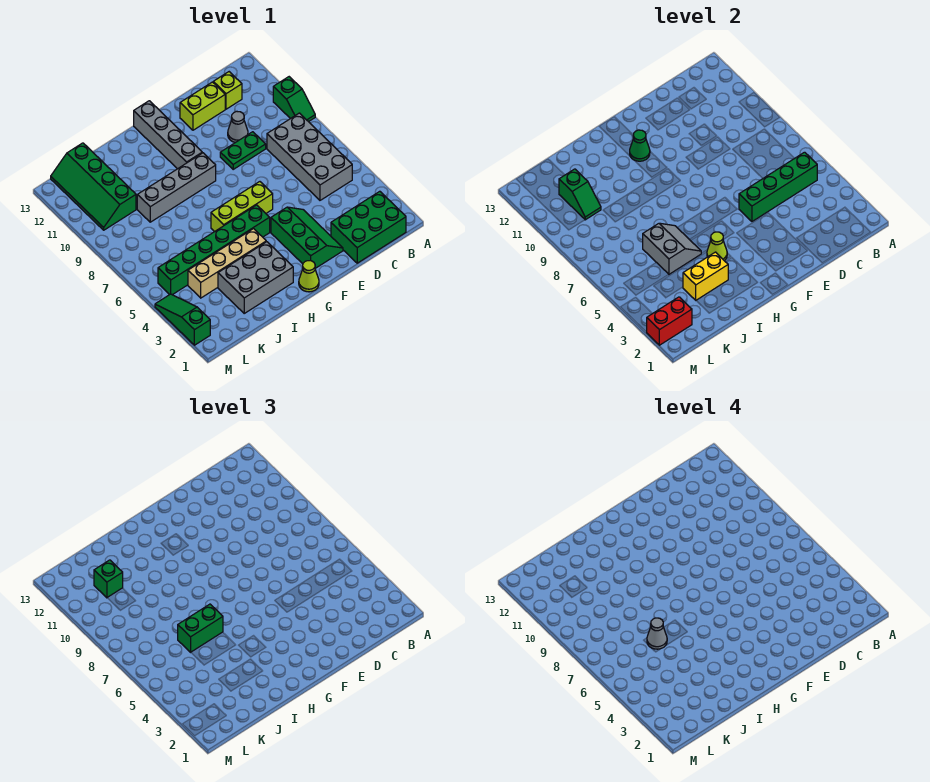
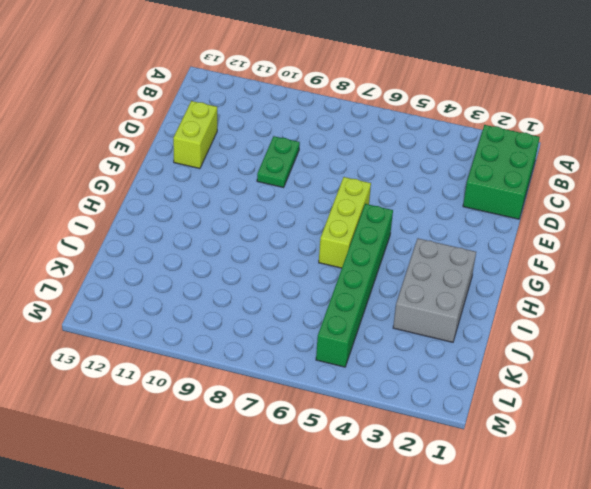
none -> green 1x2 slope [273,77,315,122]
none -> grey 2x4 brick [267,113,352,200]
none -> lime 1x1 brick [213,72,242,109]

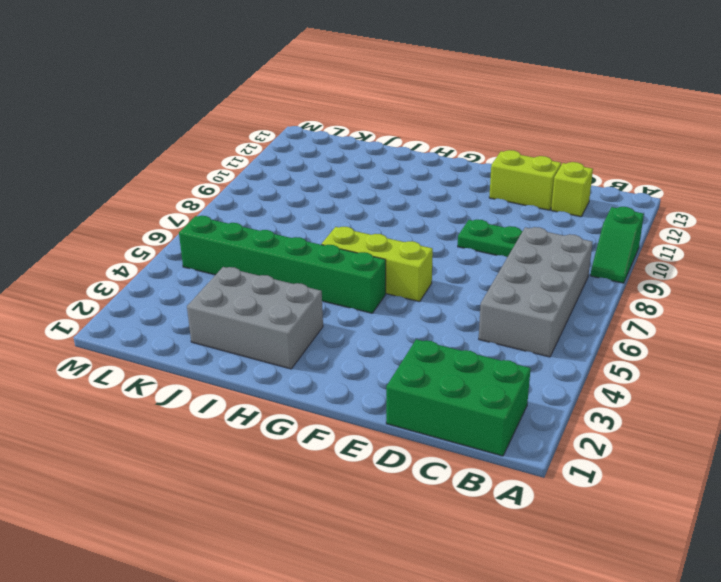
none -> grey 1x1 cone [228,112,248,143]
none -> green 2x3 slope [271,207,343,268]
none -> lime 1x1 cone [299,261,319,292]

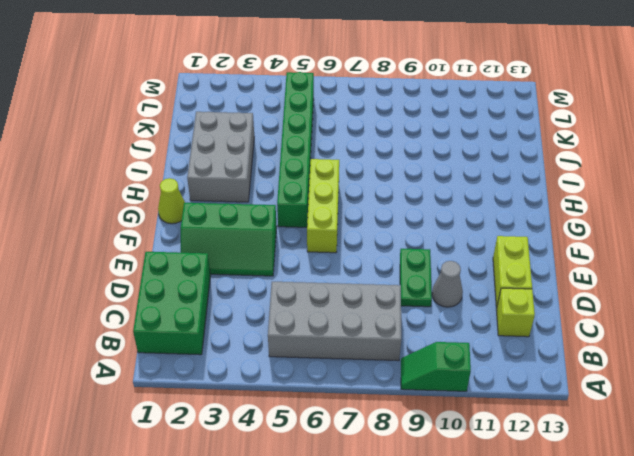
none -> grey 1x4 brick [137,153,216,222]
none -> grey 1x4 brick [134,101,202,169]
none -> tan 1x4 brick [188,229,266,298]

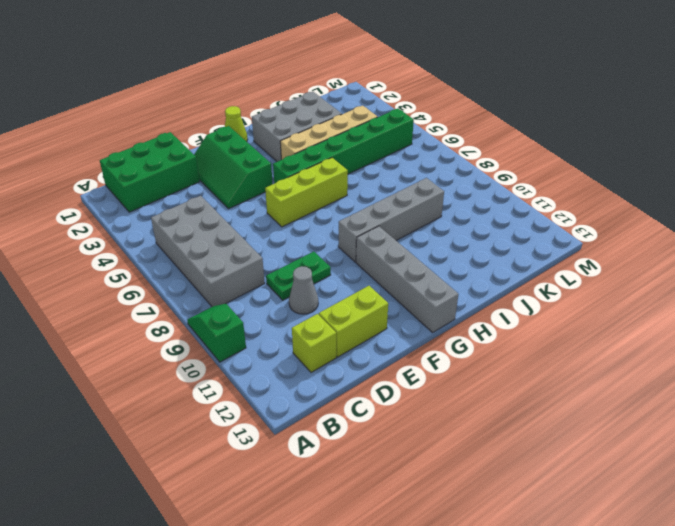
none -> green 2x4 slope [51,143,136,230]
none -> green 1x3 slope [155,294,210,345]
none -> green 1x4 brick [739,152,817,221]

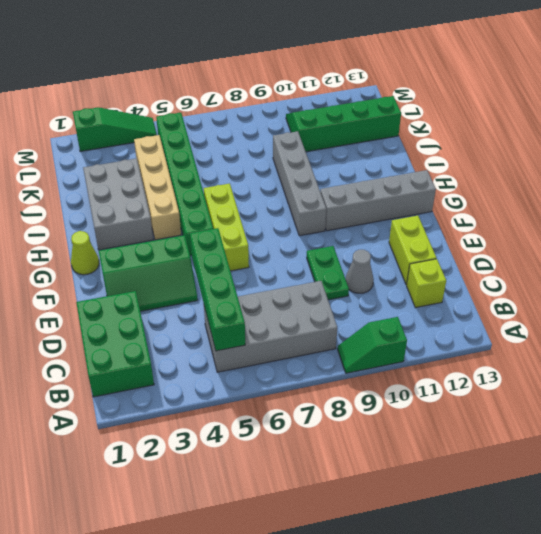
none -> green 1x1 cone [630,130,650,161]
none -> lime 1x1 cone [707,232,727,261]
none -> yellow 1x2 brick [683,252,728,300]

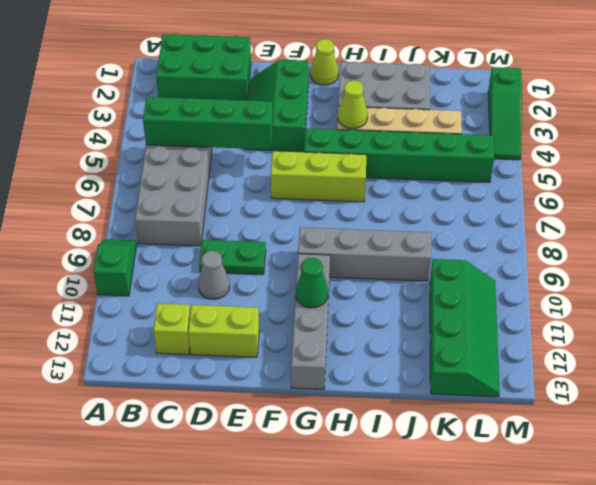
none -> yellow 1x2 brick [683,252,728,300]
none -> grey 2x2 slope [643,223,701,274]
none -> green 1x2 slope [559,169,601,220]

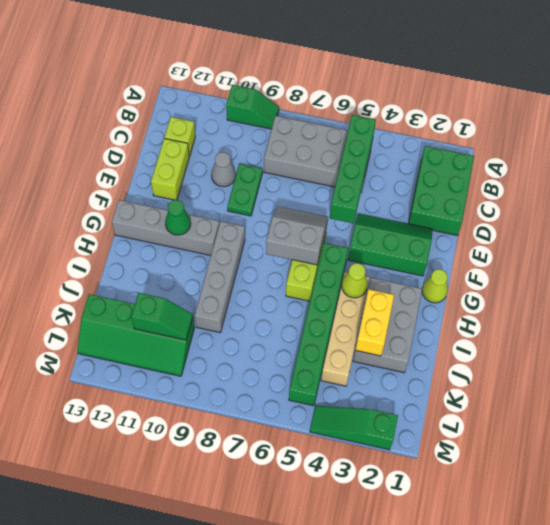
grey 2x2 slope [266,206,328,265] -> grey 2x2 slope moved to [643,223,701,274]
none -> red 1x2 brick [647,297,692,345]
none -> green 1x2 brick [178,604,223,652]
none -> green 1x1 brick [94,560,123,598]

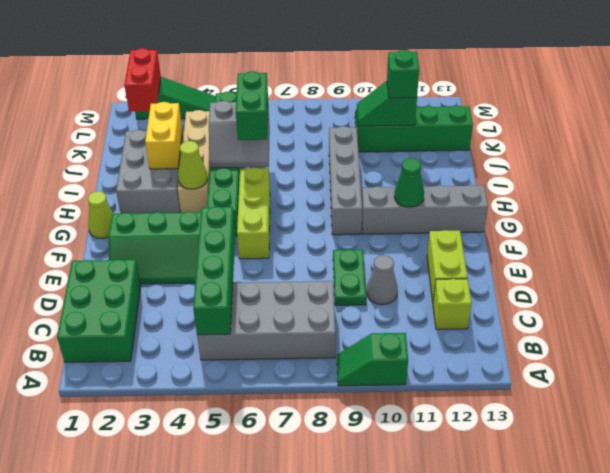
none -> grey 1x1 cone [647,618,667,649]

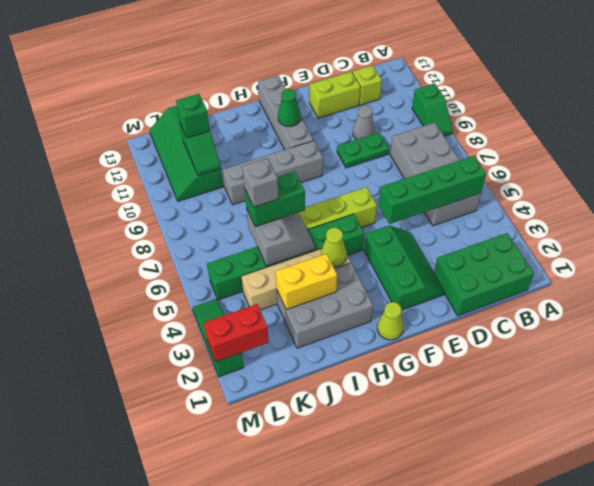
grey 1x1 brick [242,158,279,207] -> grey 1x1 cone [647,618,667,649]

